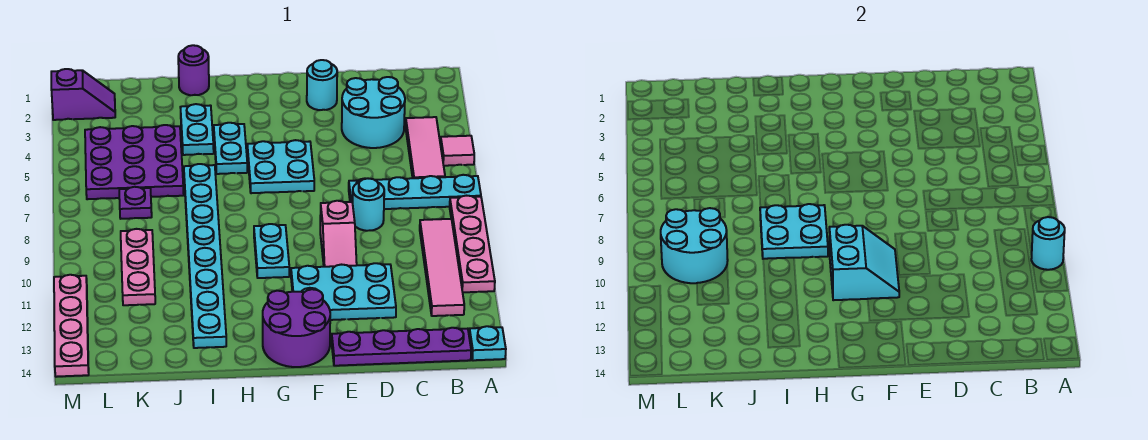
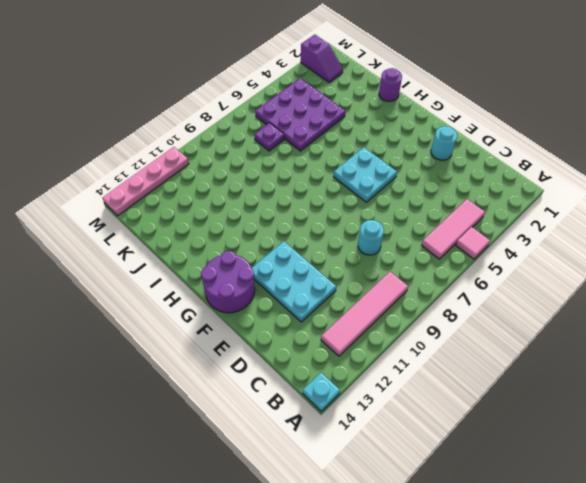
none -> cyan 1x4 plate [349,175,481,209]
none -> pink 1x4 plate [450,196,495,292]
none -> purple 1x4 plate [332,328,471,366]

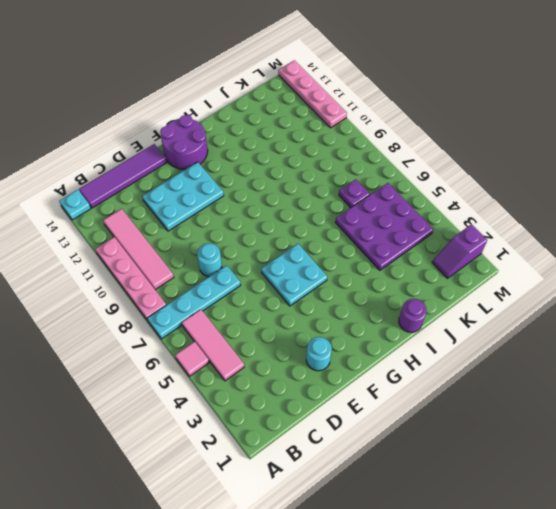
purple 1x4 tile [79,144,167,208] -> purple 1x4 plate [332,328,471,366]
none -> cyan 2x2 round brick [342,77,405,148]
none -> pink 1x2 slope [320,201,357,267]
none -> cyan 1x2 plate [254,224,289,278]

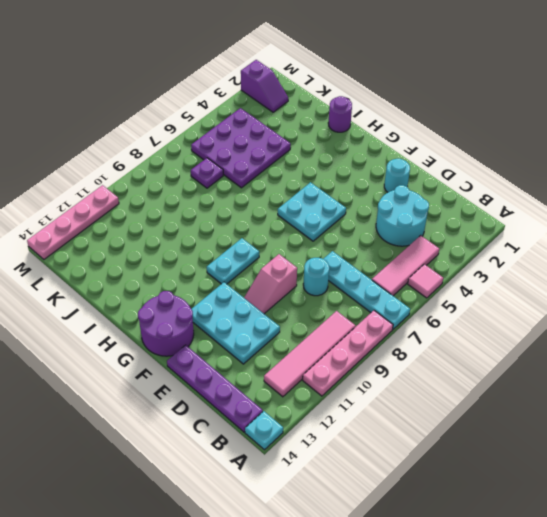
none -> cyan 1x2 plate [214,123,247,174]
none -> cyan 1x2 plate [180,104,214,155]
none -> cyan 1x8 plate [184,164,226,348]

